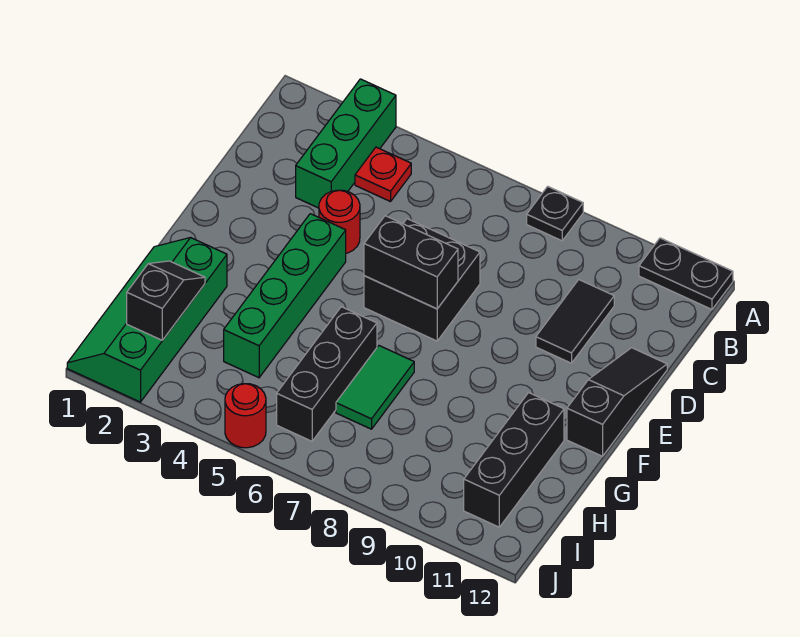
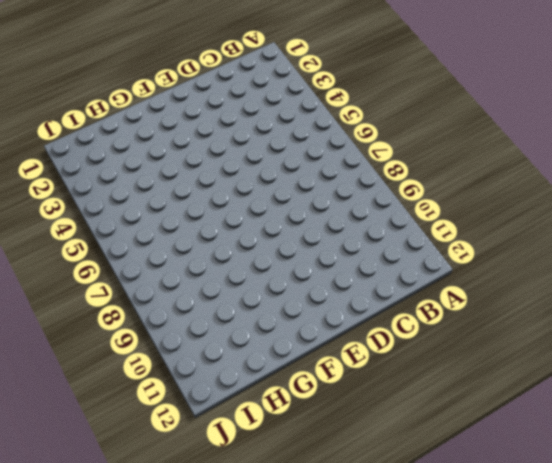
none -> green 1x3 brick [296,79,396,208]
none -> black 1x1 plate [527,186,583,241]
none -> black 1x2 plate [639,238,733,309]

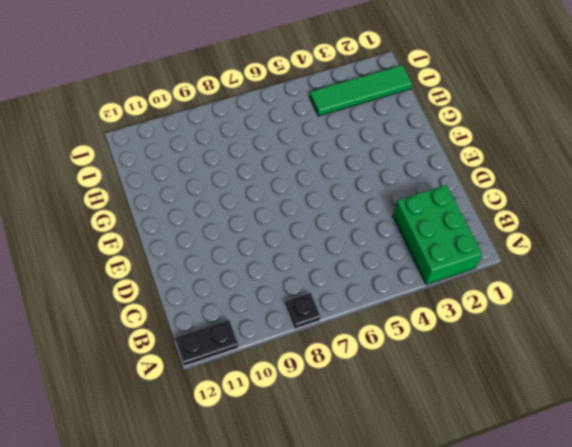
green 2x3 brick [393,185,482,285] -> green 1x3 brick [296,79,396,208]
green 1x4 tile [310,65,412,116] -> green 2x4 slope [67,238,227,402]
none -> red 1x1 plate [355,147,411,202]
none -> black 1x2 tile [536,280,614,363]
none -> red 1x1 round brick [319,190,360,253]

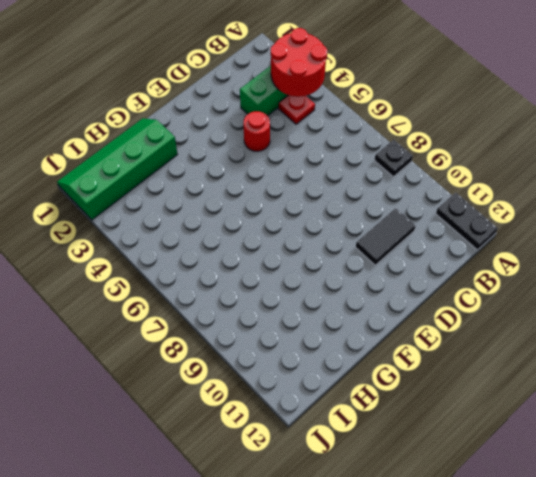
red 2x2 round brick [271,28,327,97] -> none
none -> black 2x2 brick [364,219,480,341]
none -> black 1x3 slope [567,348,667,456]
none -> green 1x4 brick [224,214,346,378]

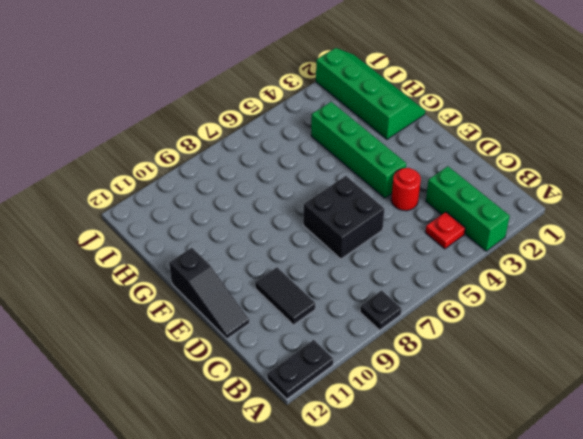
none -> black 1x3 brick [277,307,377,441]
none -> green 1x2 tile [336,346,414,429]
none -> black 1x3 brick [464,393,564,527]

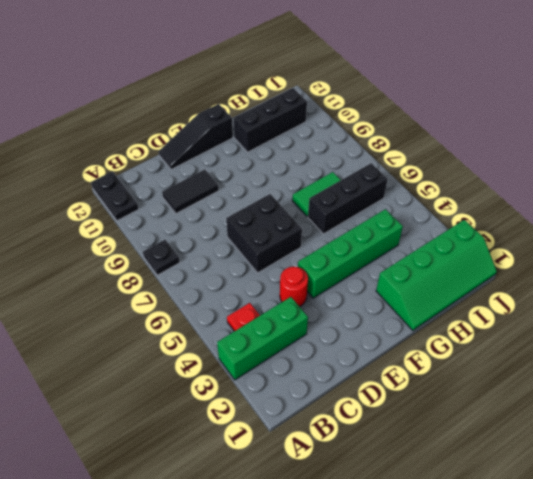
none -> red 1x1 round brick [225,384,266,448]
none -> black 1x2 brick [364,216,458,309]
none -> black 1x2 slope [127,261,205,340]

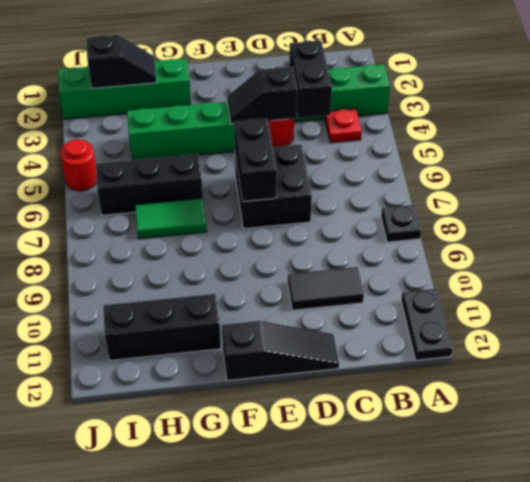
black 1x2 brick [289,41,332,118] -> none
black 1x2 slope [227,67,298,124] -> none

